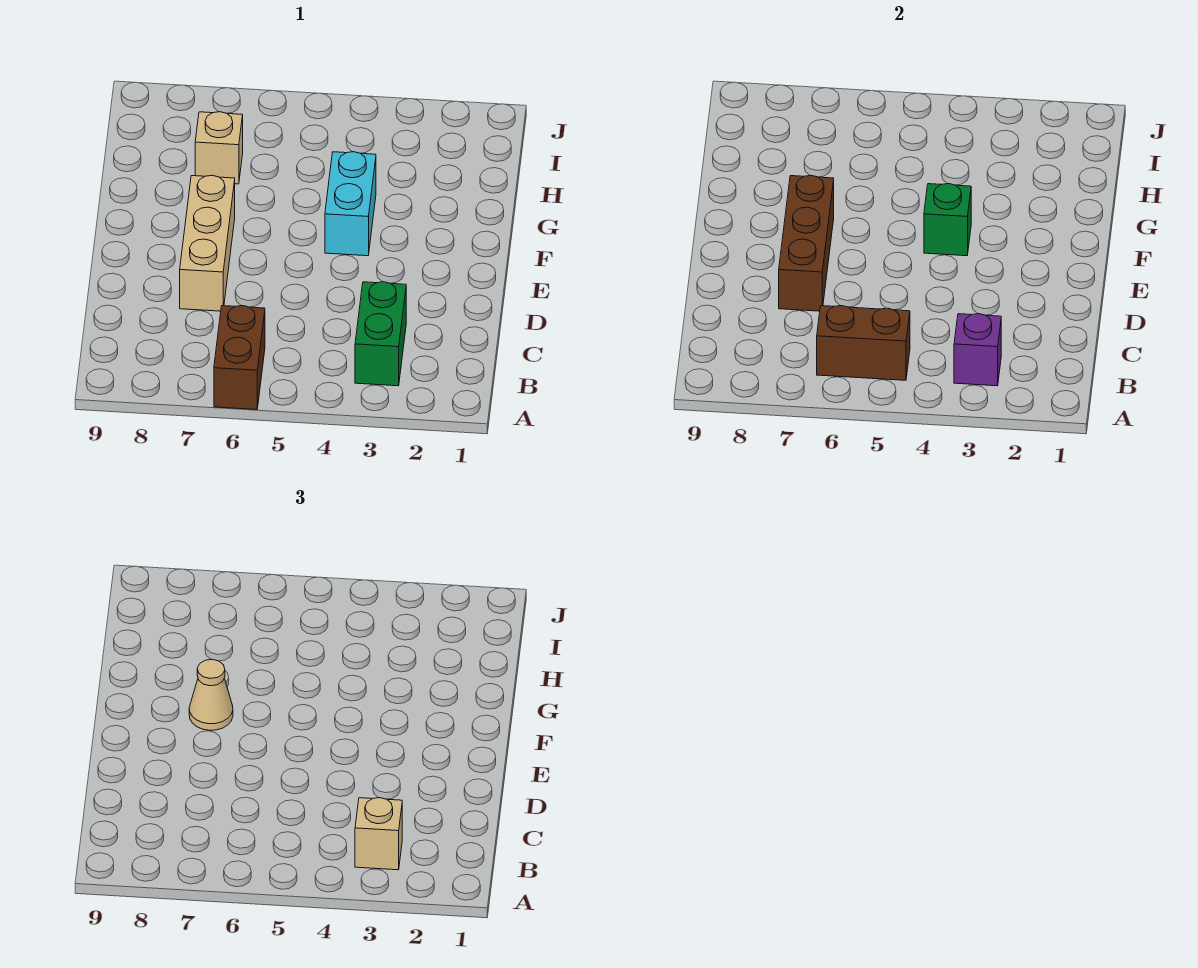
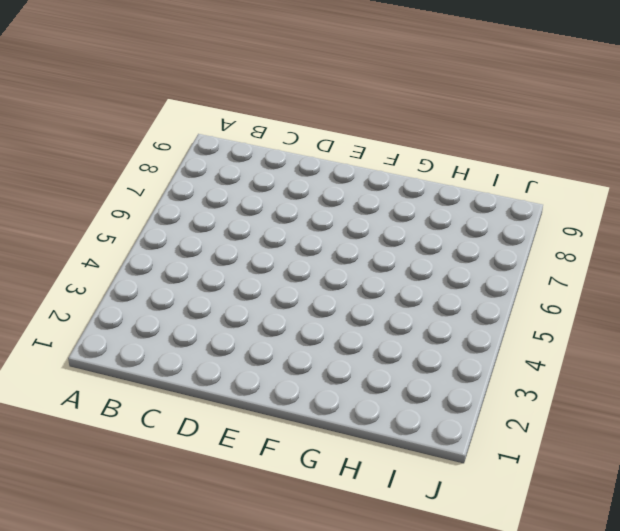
none -> brown 1x2 brick [214,306,265,410]
none -> green 1x2 brick [355,282,406,386]

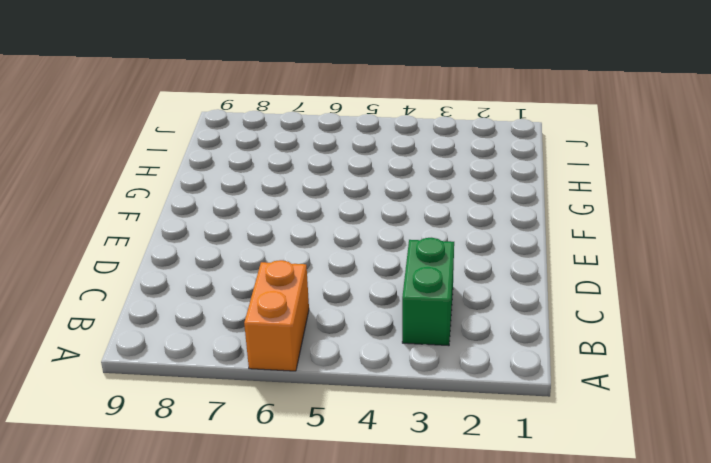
orange 1x2 brick [244,260,309,371] -> brown 1x2 brick [214,306,265,410]
none -> tan 1x3 brick [180,175,235,311]
none -> cyan 1x2 brick [325,152,376,256]

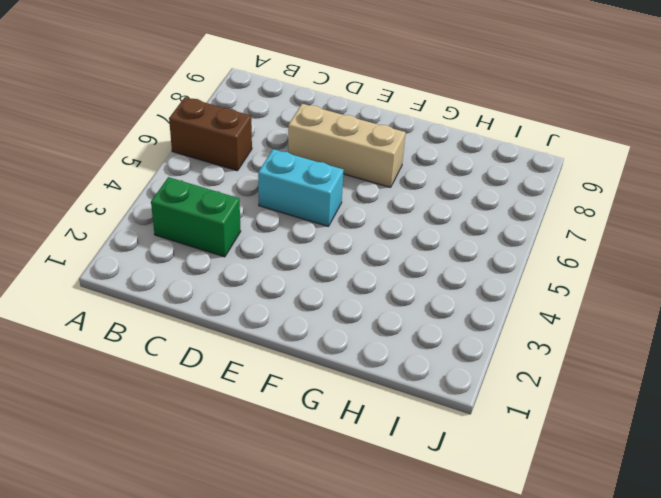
cyan 1x2 brick [258,149,344,226] -> cyan 1x2 brick moved to [325,152,376,256]
none -> tan 1x1 brick [195,112,243,184]
none -> purple 1x1 brick [954,314,1001,386]

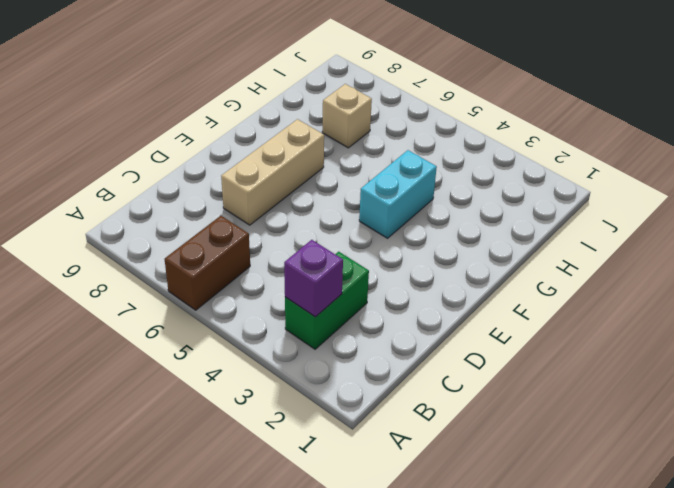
none -> brown 1x2 brick [817,306,910,380]
none -> brown 1x3 brick [779,175,834,311]

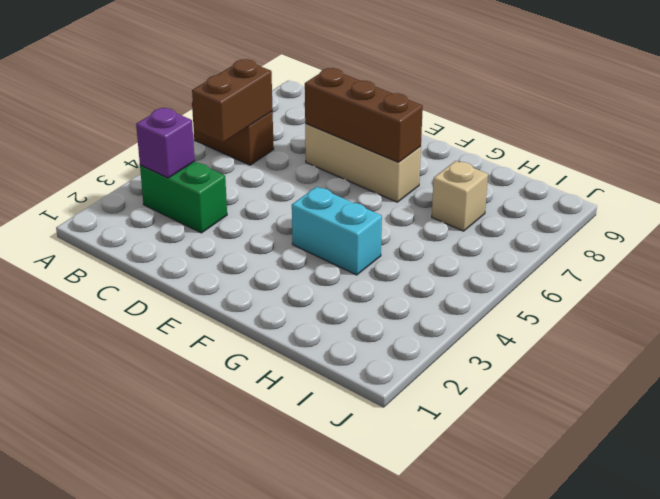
none -> green 1x1 brick [924,184,971,256]
none -> tan 1x1 brick [355,798,402,870]

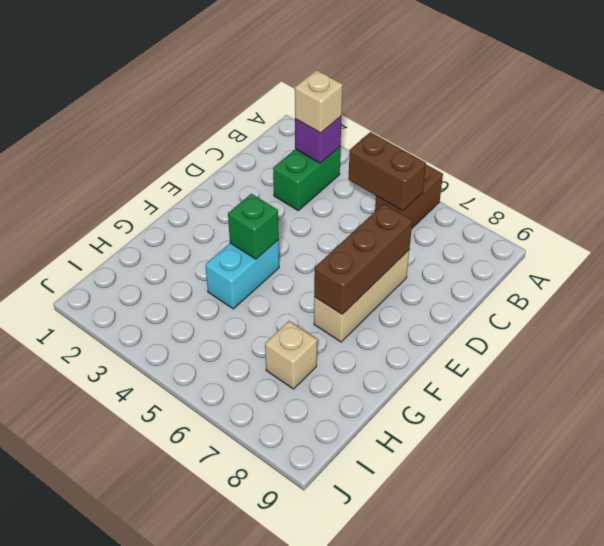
none -> tan 1x1 cone [189,659,233,730]

